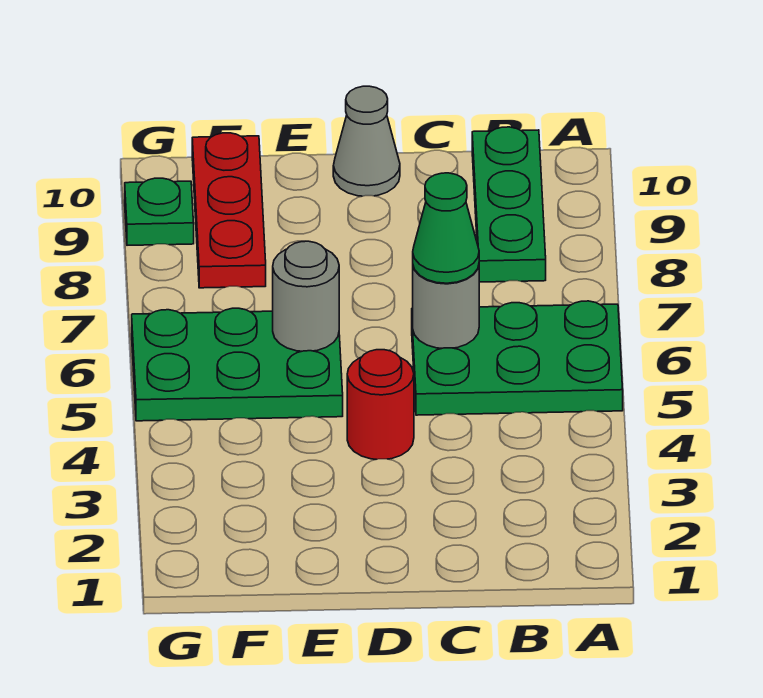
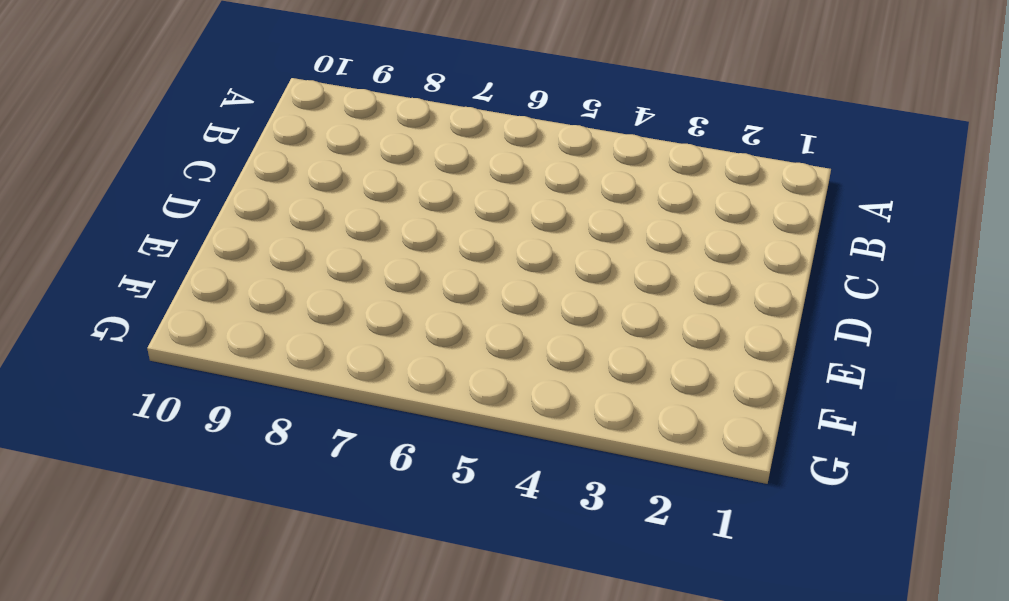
none -> green 2x3 plate [412,301,623,415]
none -> green 1x3 plate [472,127,546,282]

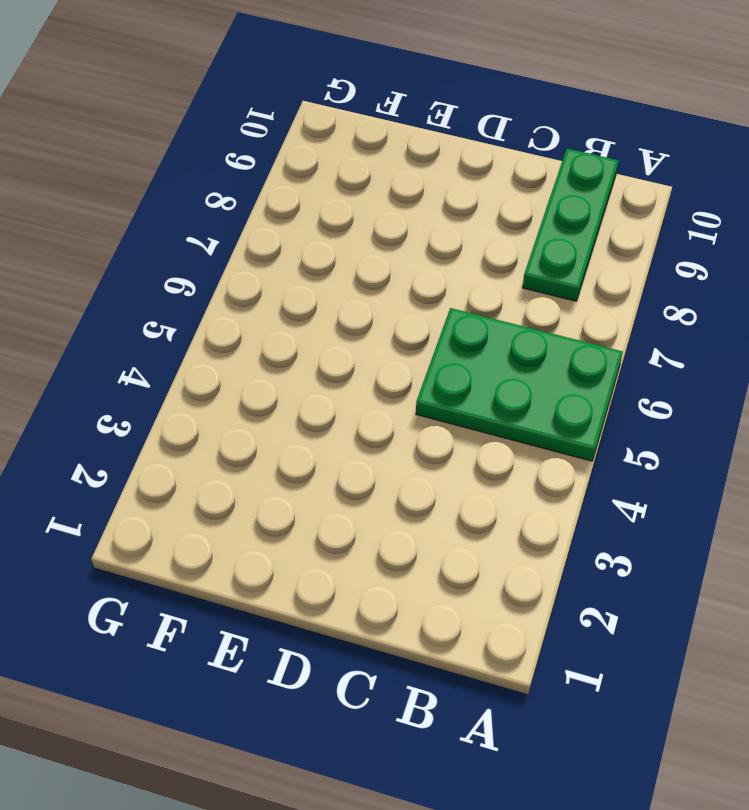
none -> red 1x1 round brick [347,350,414,459]
none -> grey 1x1 cone [333,86,400,196]

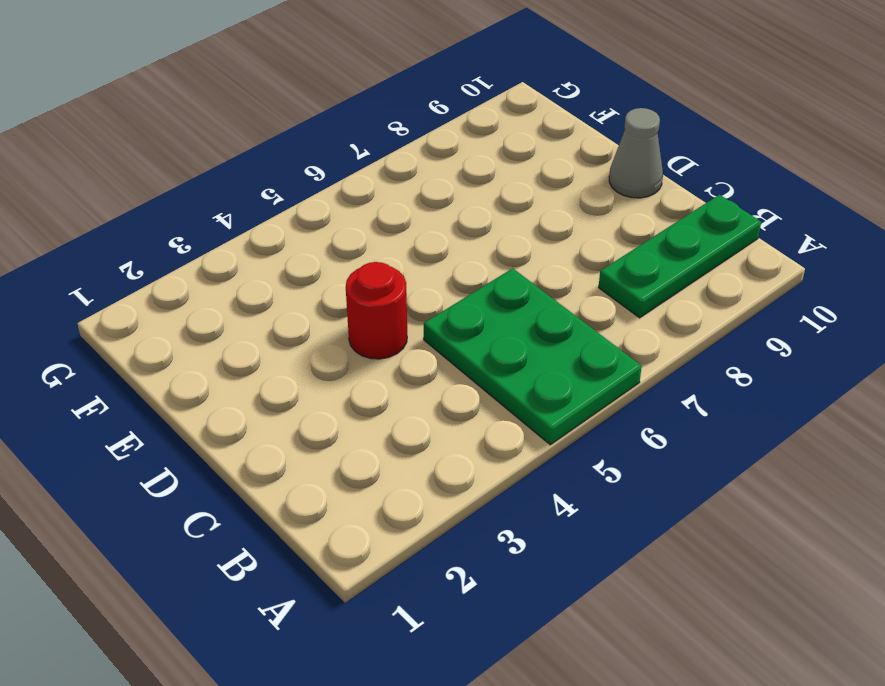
none -> green 2x3 plate [132,308,343,421]
none -> red 1x3 plate [192,133,266,288]

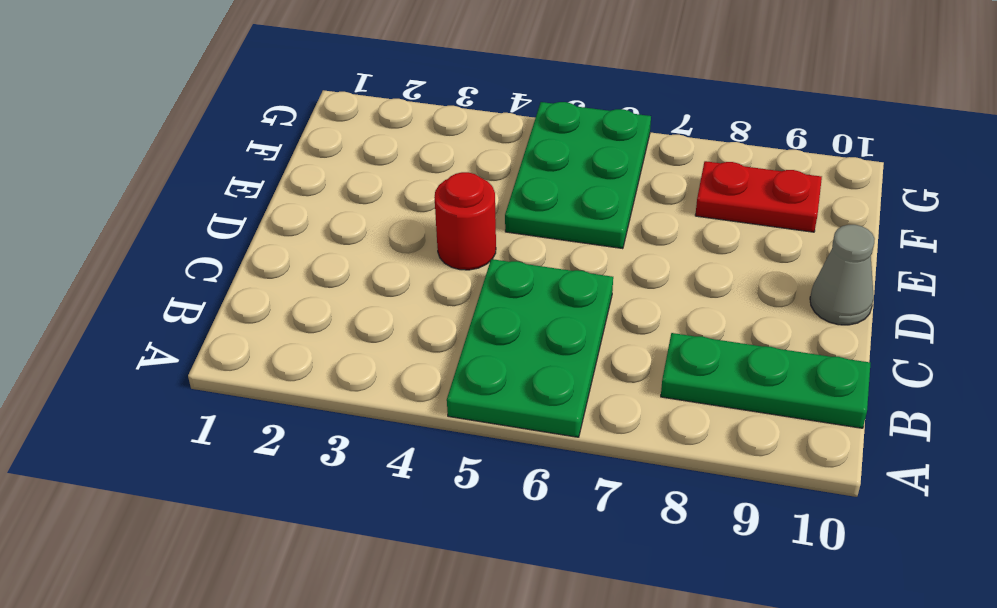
red 1x2 plate [695,161,822,232] -> red 1x3 plate [192,133,266,288]
none -> green 1x1 plate [125,178,194,245]
none -> grey 1x1 round brick [413,266,479,348]

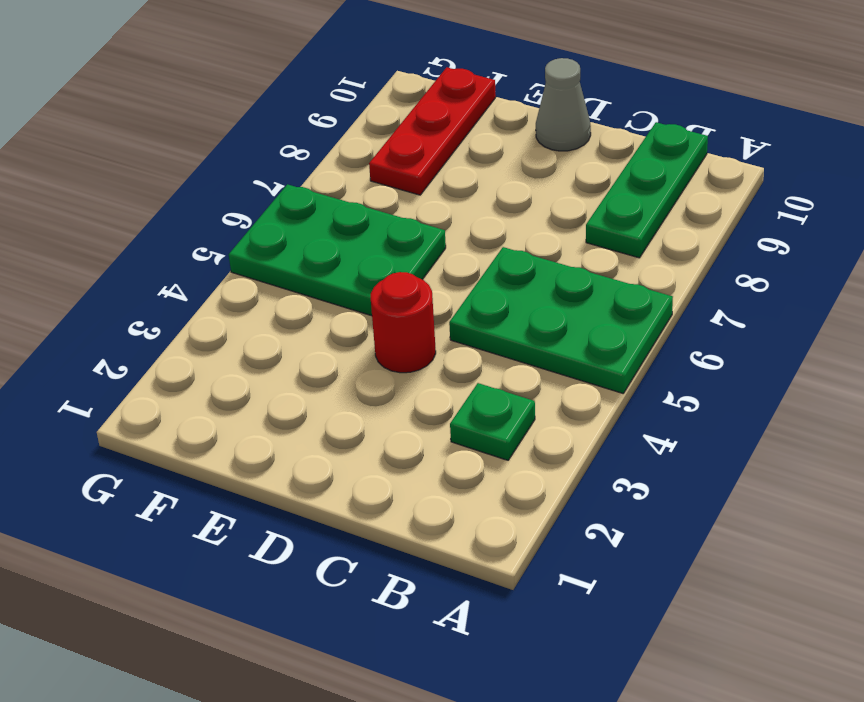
green 1x1 plate [450,383,535,460] -> green 1x1 plate moved to [125,178,194,245]
none -> grey 1x1 round brick [413,266,479,348]
none -> grey 1x1 round brick [273,241,339,351]

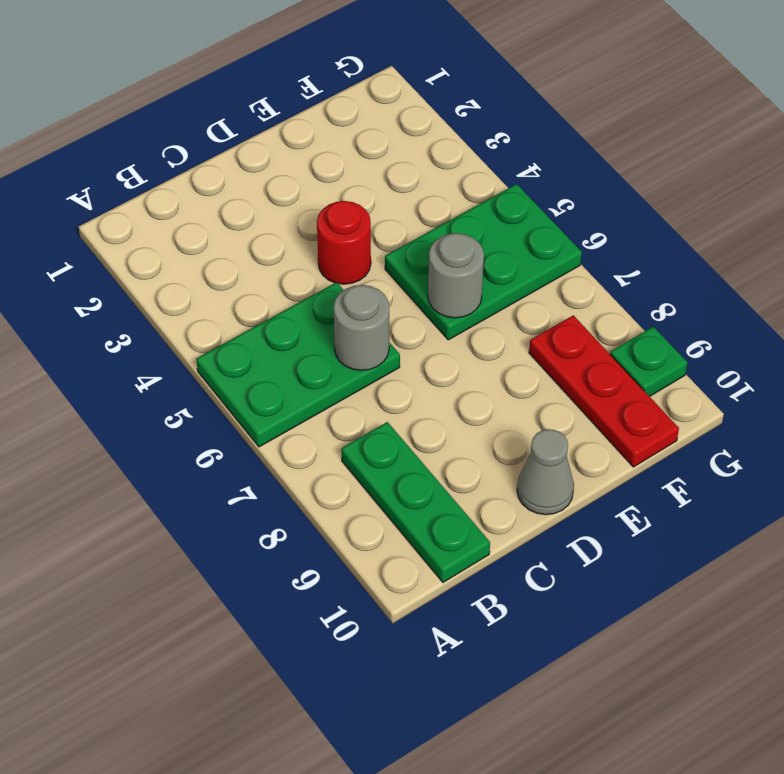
none -> green 1x1 cone [413,173,479,283]

